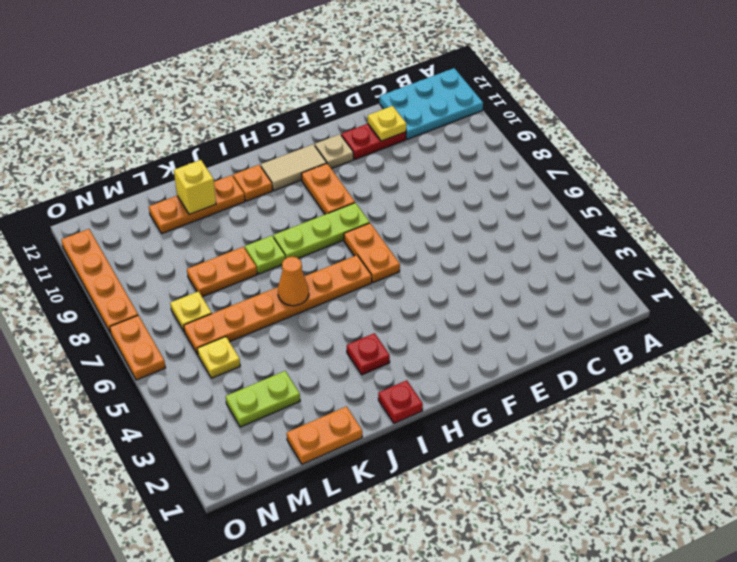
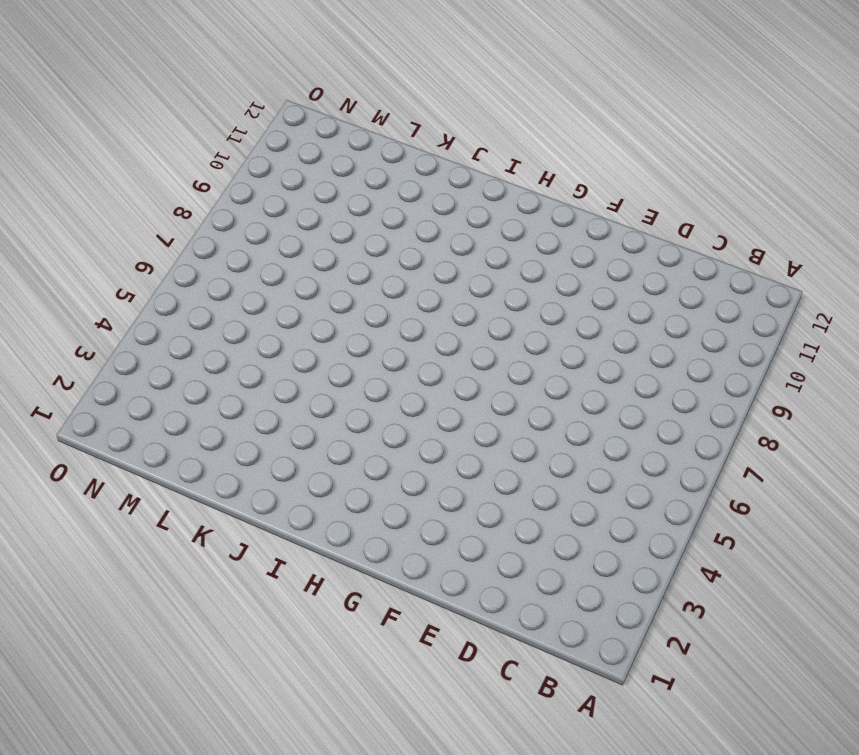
none -> cyan 2x3 plate [380,68,483,139]
none -> red 1x2 plate [341,124,406,159]
none -> tan 1x1 plate [315,134,354,169]

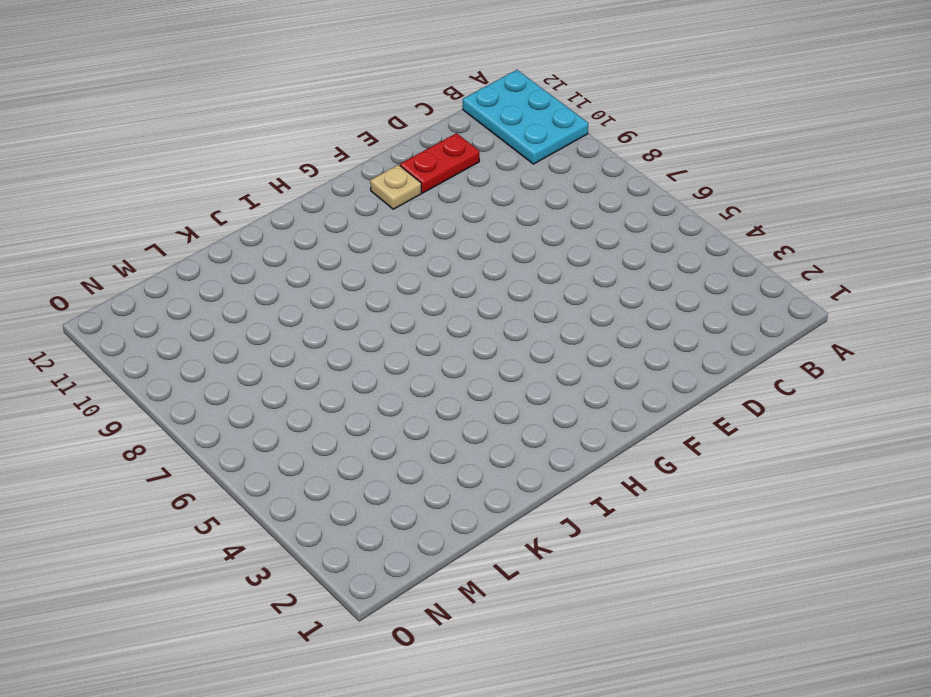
cyan 2x3 plate [463,70,588,164] -> cyan 2x3 plate turned to [380,68,483,139]
none -> orange 1x2 plate [344,223,400,283]
none -> lime 1x3 plate [273,203,370,258]
none -> orange 1x2 plate [301,163,355,214]

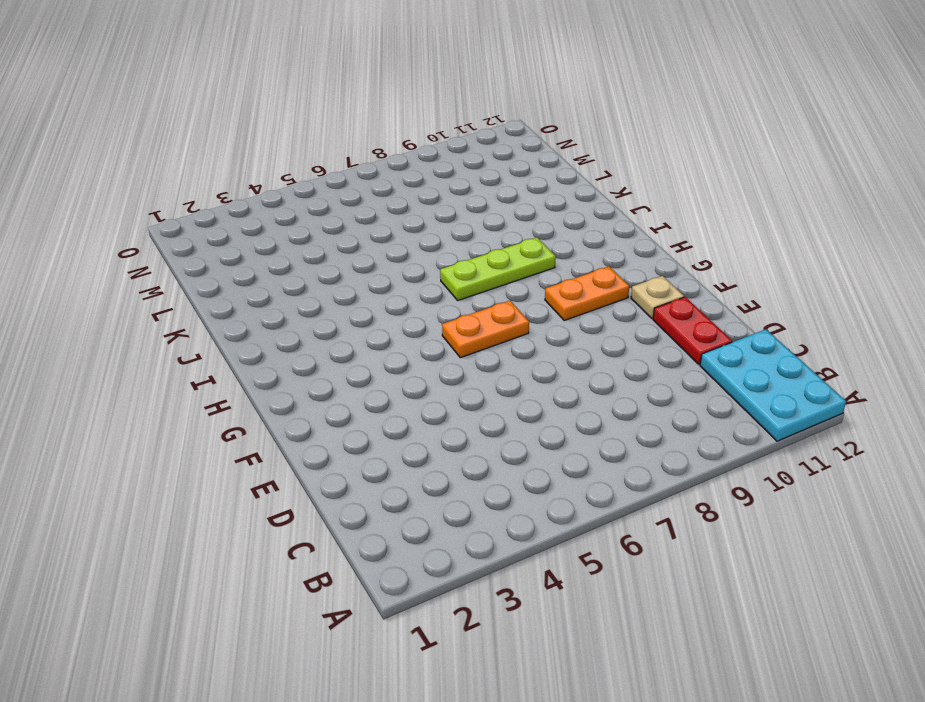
lime 1x3 plate [440,238,556,300] -> lime 1x3 plate turned to [273,203,370,258]
none -> tan 1x2 tile [261,144,327,191]
none -> orange 1x6 plate [184,255,372,355]
none -> red 1x1 plate [378,380,423,423]

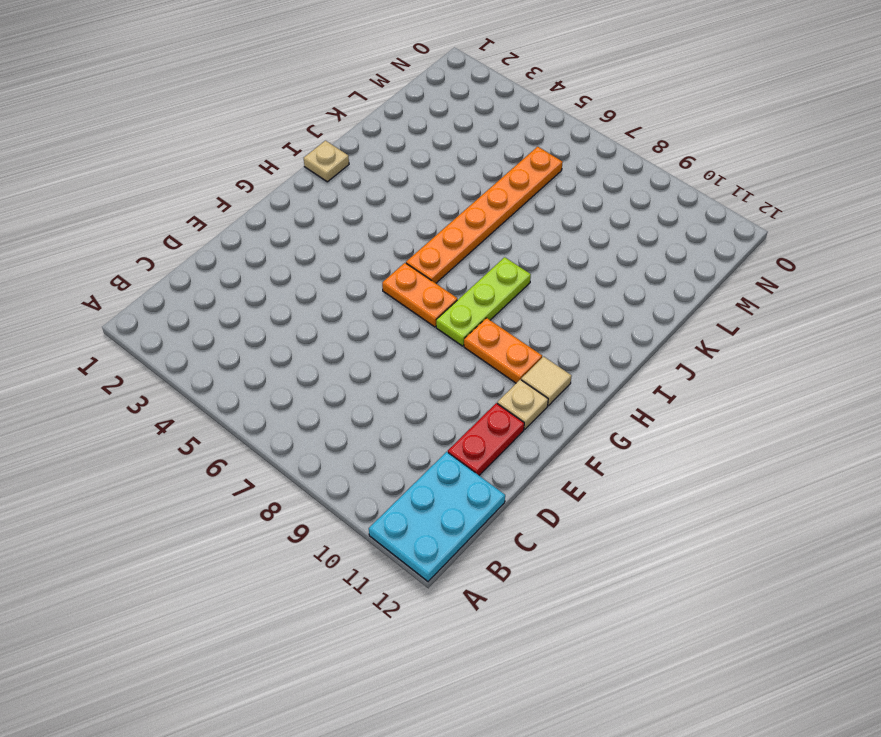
tan 1x1 tile [521,357,571,406] -> tan 1x2 tile [261,144,327,191]
tan 1x1 plate [304,141,349,182] -> red 1x1 plate [378,380,423,423]
none -> red 1x1 plate [347,333,390,375]
none -> orange 1x1 plate [233,165,273,201]
none -> lime 1x1 plate [245,236,286,274]

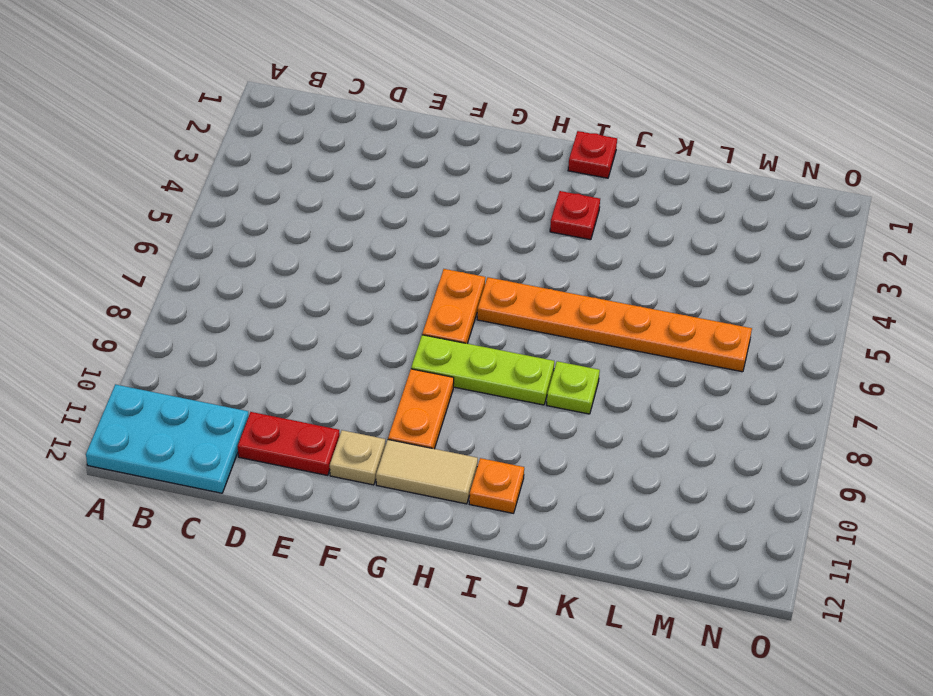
none -> orange 1x3 plate [149,175,245,234]
none -> orange 1x2 plate [287,406,362,464]
none -> orange 1x2 plate [187,247,257,297]

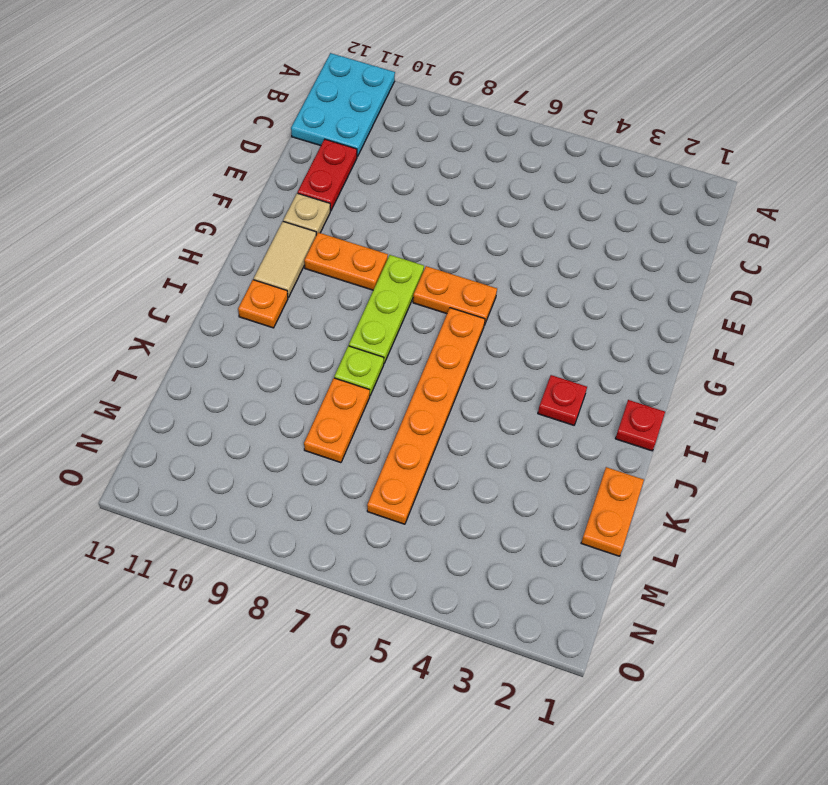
none -> orange 1x3 plate [149,175,245,234]
none -> lime 1x2 plate [226,371,300,427]
none -> yellow 1x1 plate [197,337,240,378]

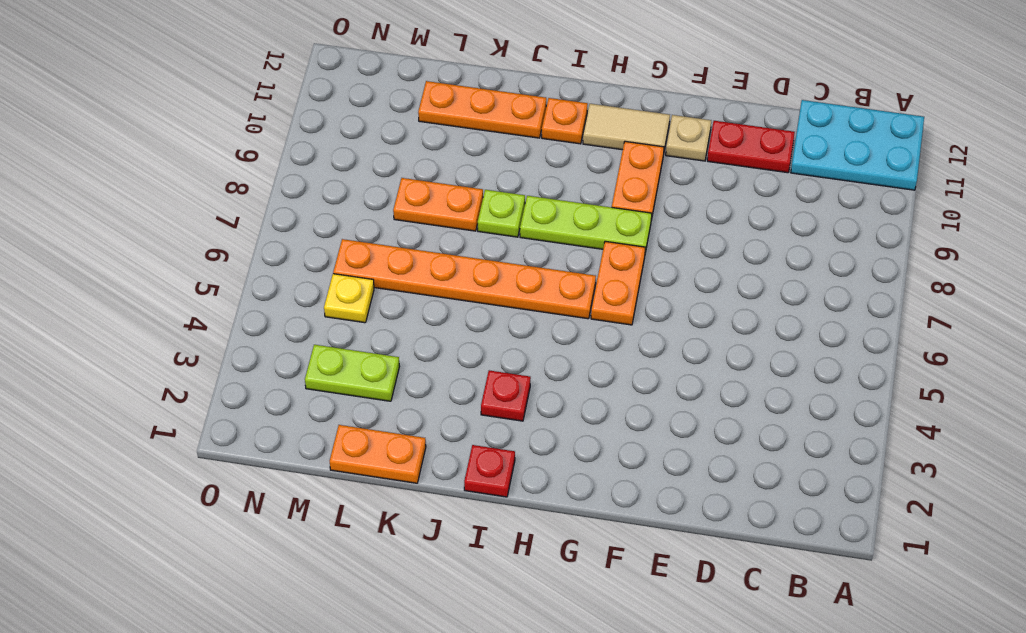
none -> yellow 1x1 plate [170,291,212,331]
none -> orange 1x2 plate [110,315,166,380]
none -> orange 1x4 plate [61,229,138,333]

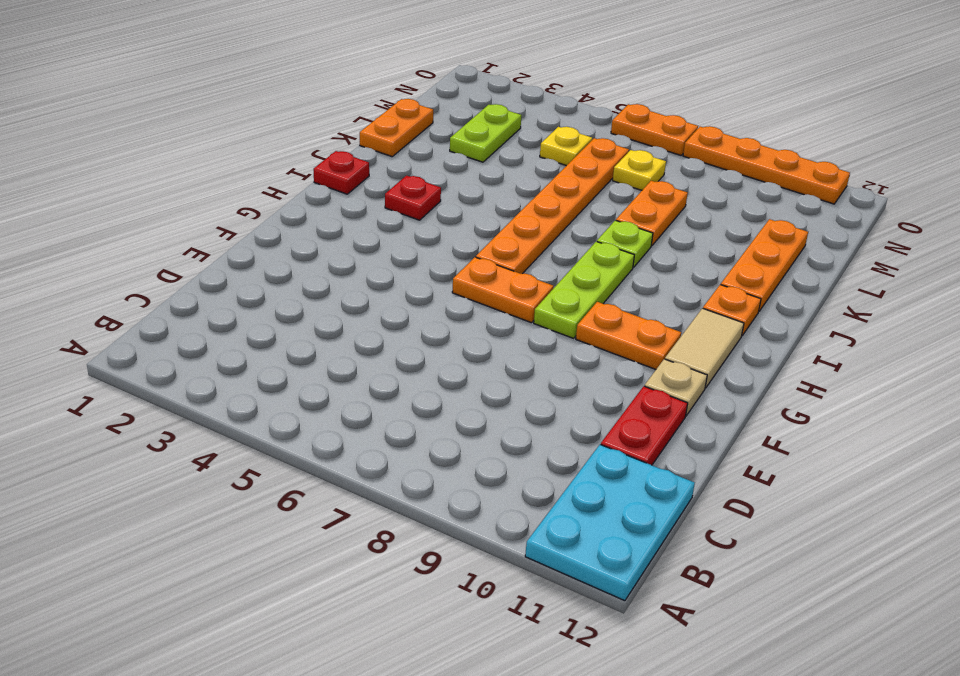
none -> yellow 1x1 plate [368,106,406,141]
none -> orange 1x1 cone [278,257,309,306]
none -> yellow 1x1 brick [174,160,216,215]

